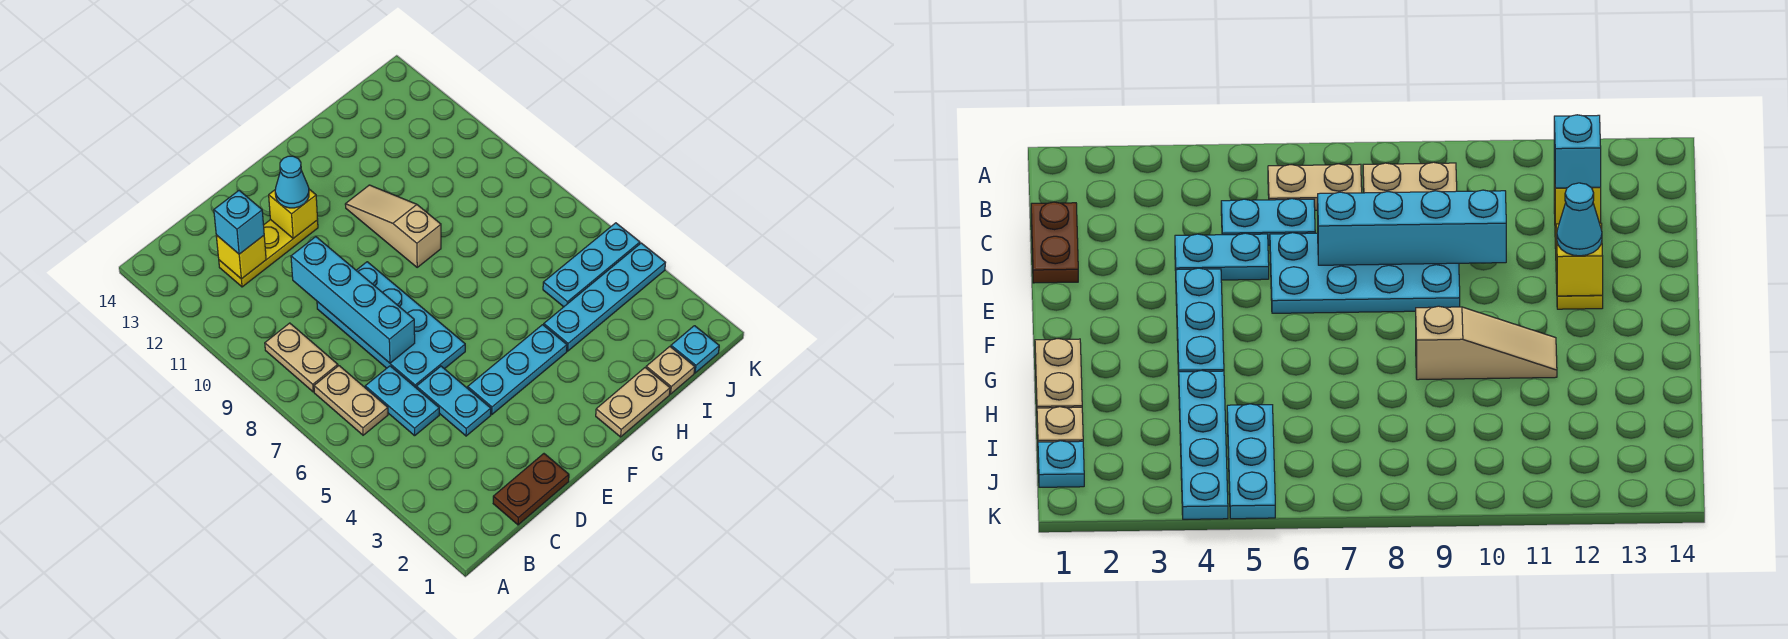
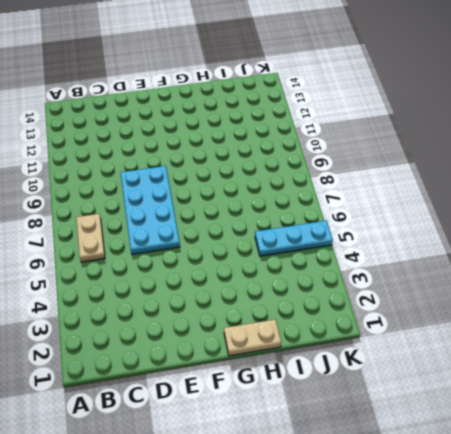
none -> tan 1x2 plate [265,323,338,392]
none -> brown 1x2 plate [493,454,569,525]
none -> cyan 1x2 plate [365,366,439,436]

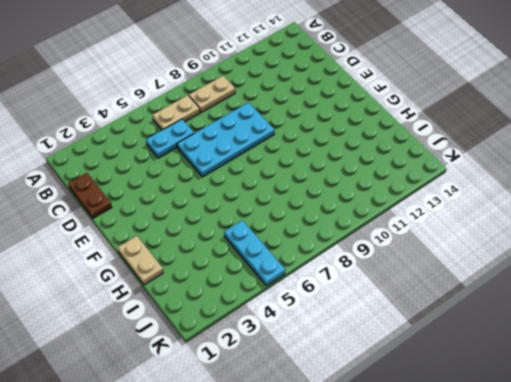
none -> yellow 1x3 plate [219,220,318,287]
none -> cyan 1x2 plate [416,366,491,436]
none -> cyan 1x3 plate [468,325,567,414]

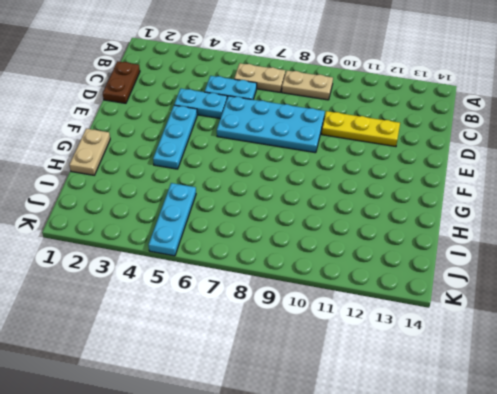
yellow 1x3 plate [322,111,400,147] -> yellow 1x3 plate turned to [219,220,318,287]
none -> tan 1x3 slope [345,185,441,267]
none -> cyan 1x4 plate [544,243,665,351]
none -> tan 1x1 plate [646,347,695,394]

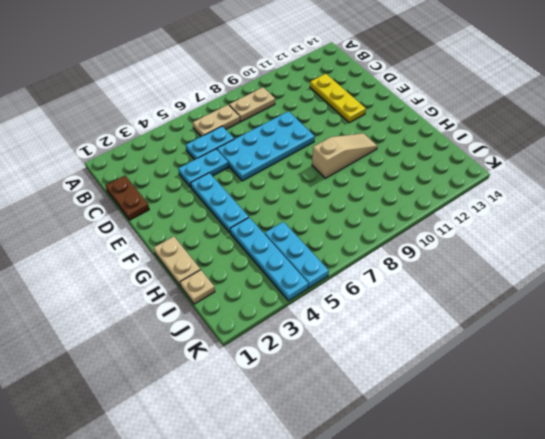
none -> cyan 1x1 plate [671,326,719,373]
none -> yellow 1x1 brick [216,235,266,279]
none -> cyan 1x4 brick [291,237,415,363]

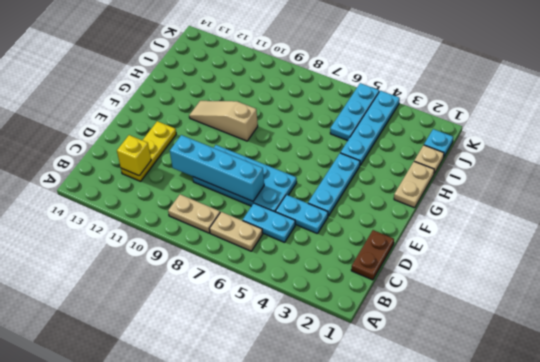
none -> yellow 1x1 brick [269,189,318,238]
none -> cyan 1x1 brick [214,191,264,254]
none -> cyan 1x1 cone [275,156,309,208]

